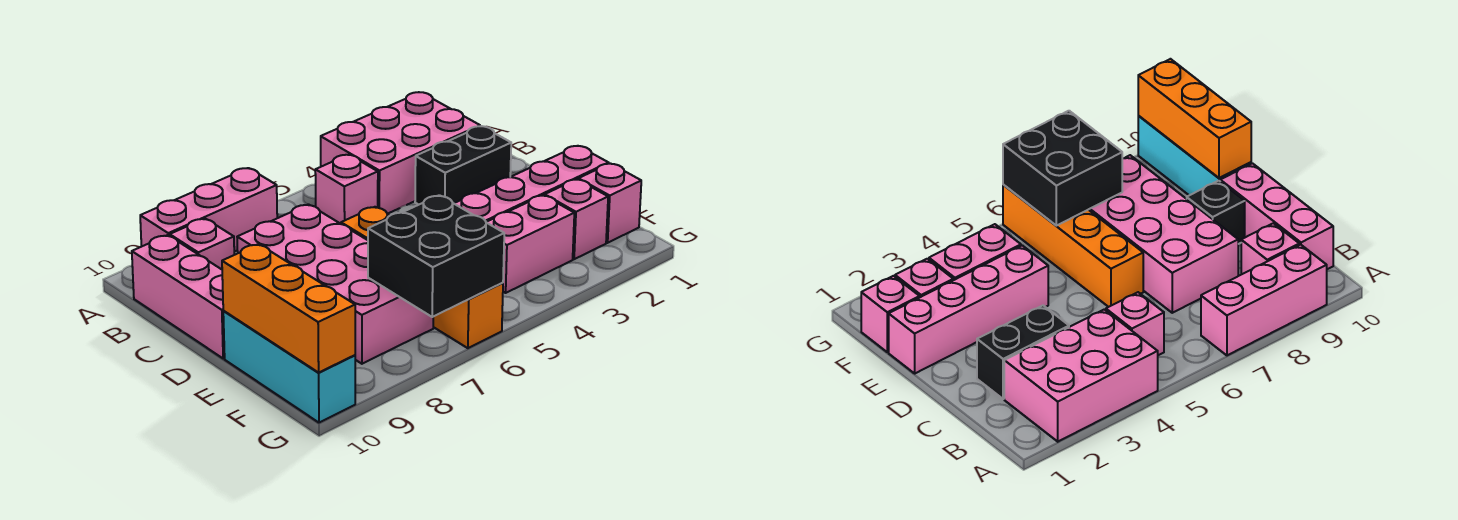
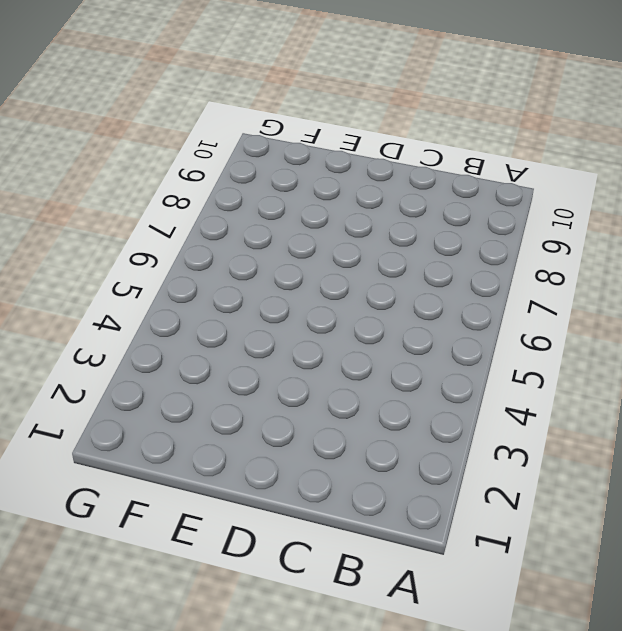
none -> pink 2x3 brick [321,92,480,214]
none -> pink 1x3 brick [140,168,277,251]
none -> pink 1x1 brick [315,155,378,224]

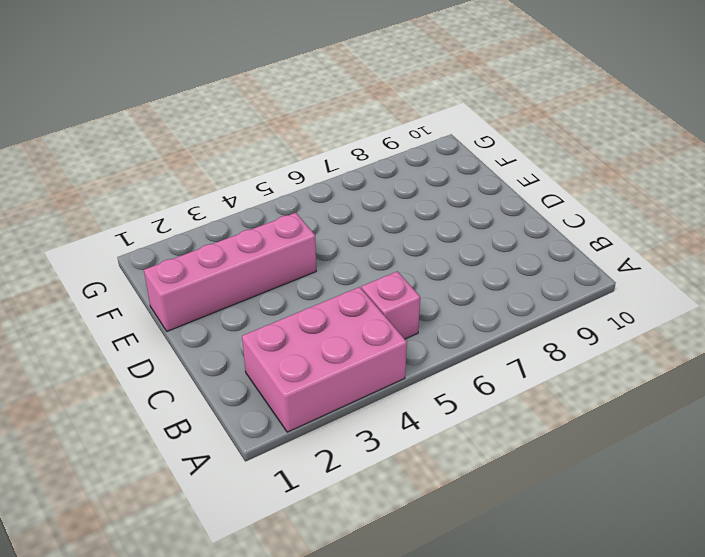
none -> pink 1x3 brick [140,168,277,251]
none -> pink 1x1 brick [170,219,234,269]
none -> pink 1x3 brick [132,235,225,359]

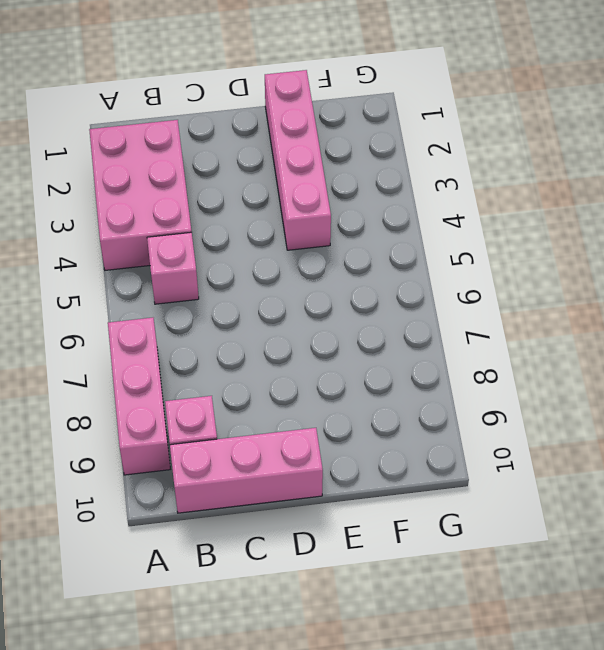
none -> black 1x2 brick [415,126,511,205]
none -> pink 2x4 brick [237,204,433,364]
none -> orange 1x4 brick [341,207,503,348]

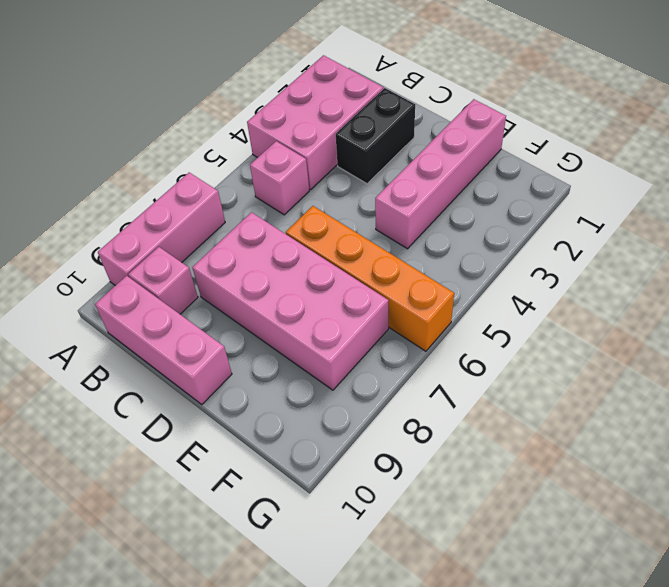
none -> black 1x1 brick [1187,181,1245,244]
none -> cyan 1x3 brick [223,311,355,423]
none -> pink 1x1 brick [578,164,641,243]

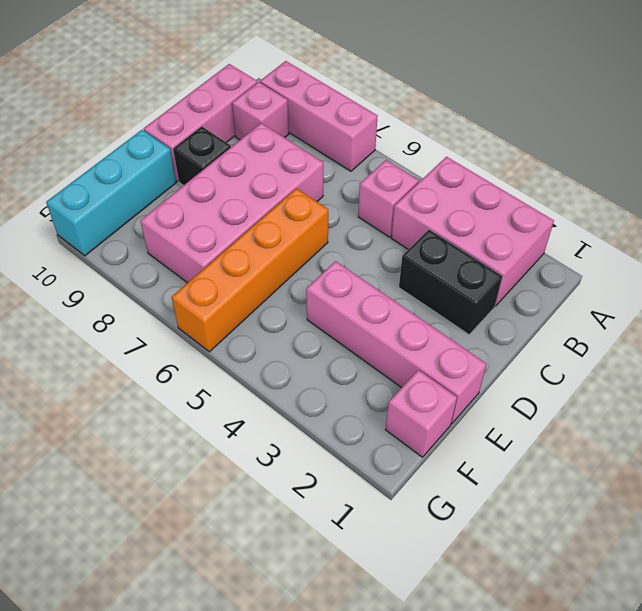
none -> pink 1x1 brick [545,179,608,259]
none -> pink 1x2 brick [486,195,574,293]
none -> orange 1x3 brick [222,244,355,372]

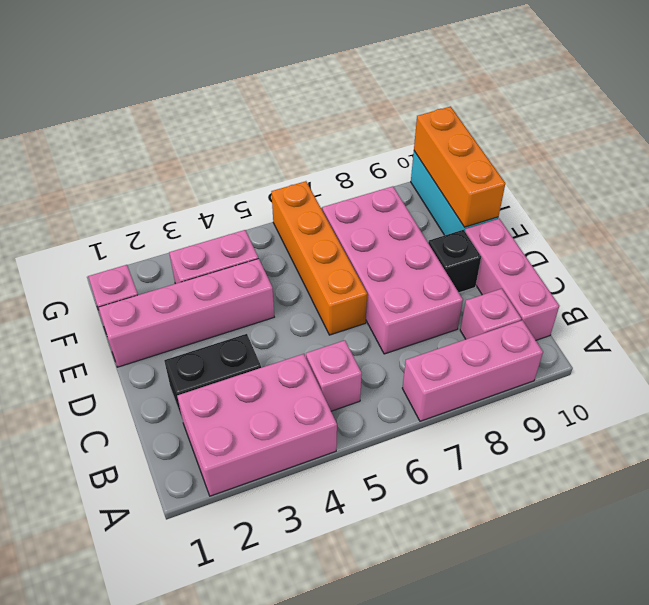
none -> pink 1x1 brick [545,179,608,259]
none -> black 2x2 brick [368,195,504,317]

